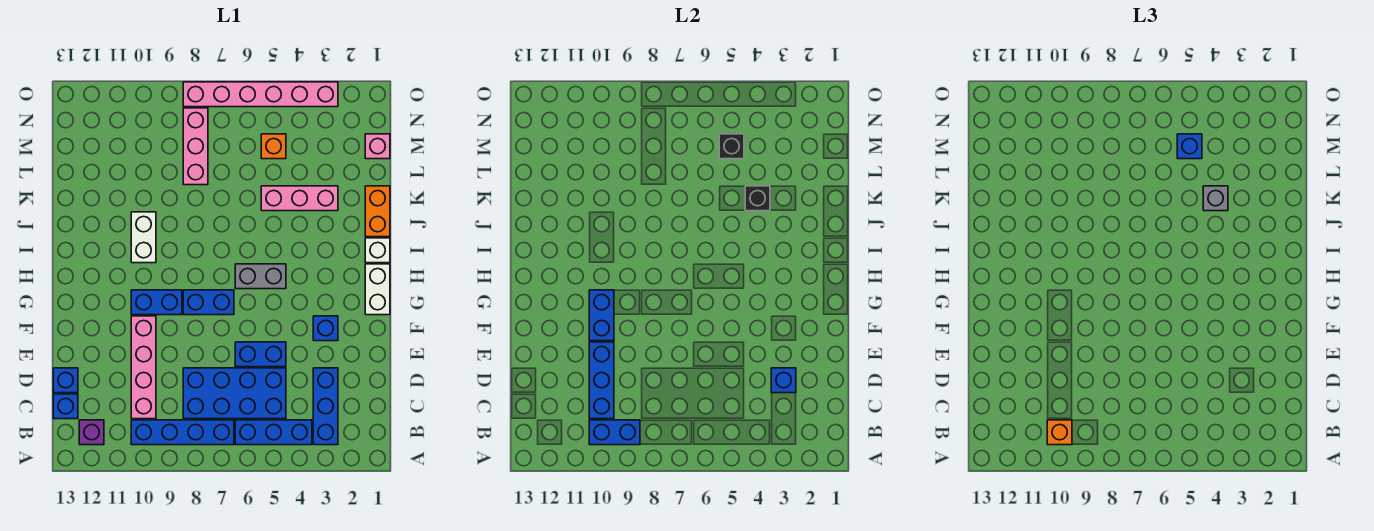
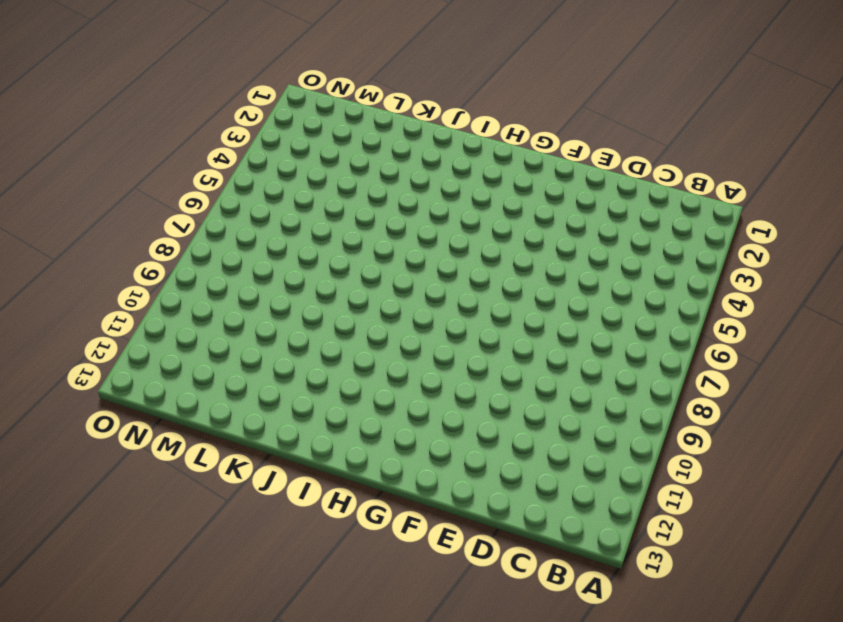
none -> blue 1x3 brick [313,368,338,445]
none -> blue 1x3 brick [235,420,312,445]
none -> blue 1x4 brick [131,420,234,445]
none -> purple 1x1 brick [79,420,104,445]

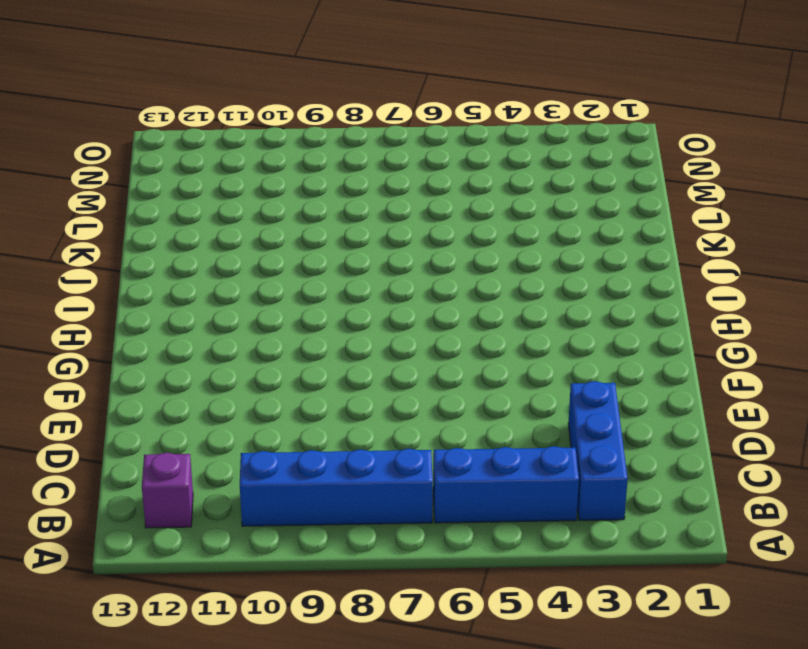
none -> blue 2x4 brick [183,368,286,419]
none -> pink 1x4 brick [131,316,156,419]
none -> blue 1x1 brick [53,394,78,419]
none -> blue 1x1 brick [53,368,78,393]

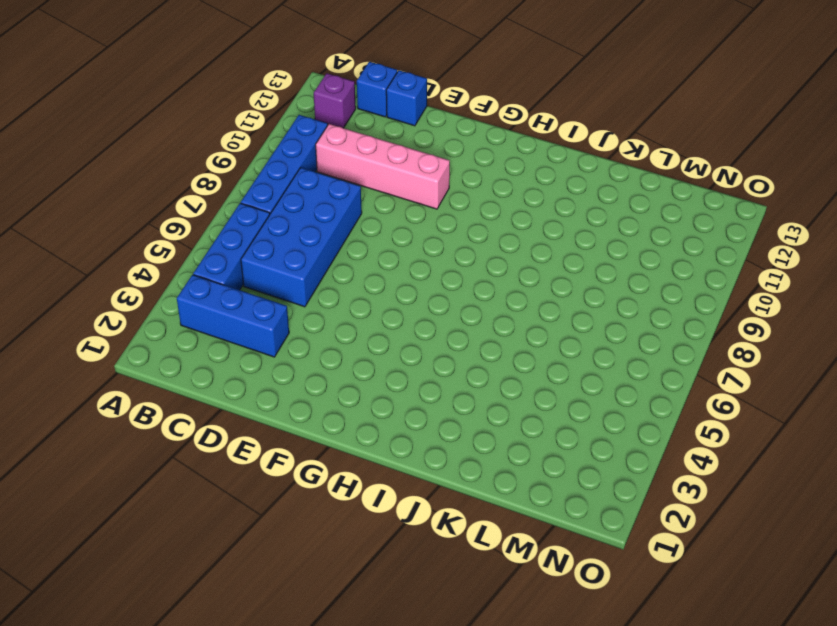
none -> blue 1x2 brick [235,342,286,367]
none -> blue 1x1 brick [313,316,338,341]
none -> white 1x2 brick [365,264,390,315]
none -> blue 1x2 brick [183,290,234,315]

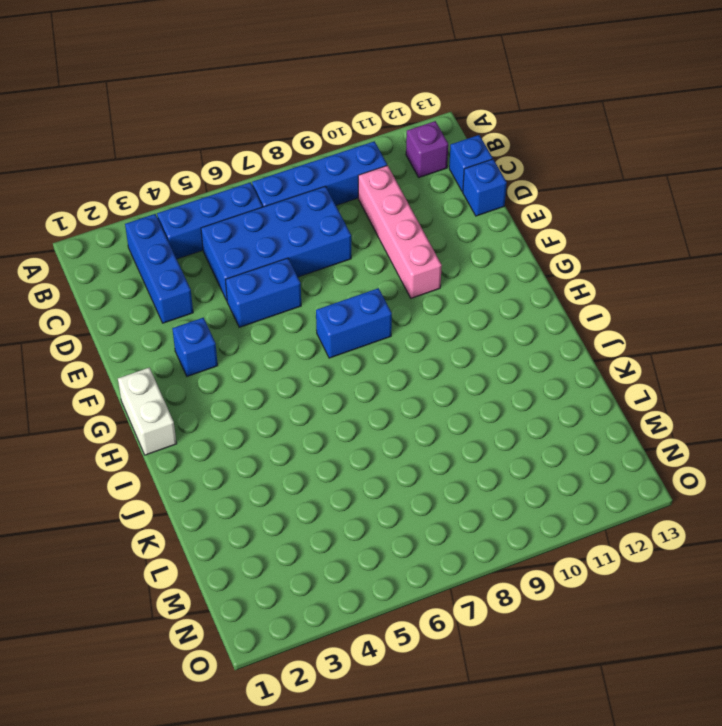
none -> blue 1x2 brick [131,290,182,315]
none -> grey 1x2 brick [235,264,286,289]
none -> white 1x1 brick [365,238,390,263]
none -> white 1x2 brick [131,212,156,263]

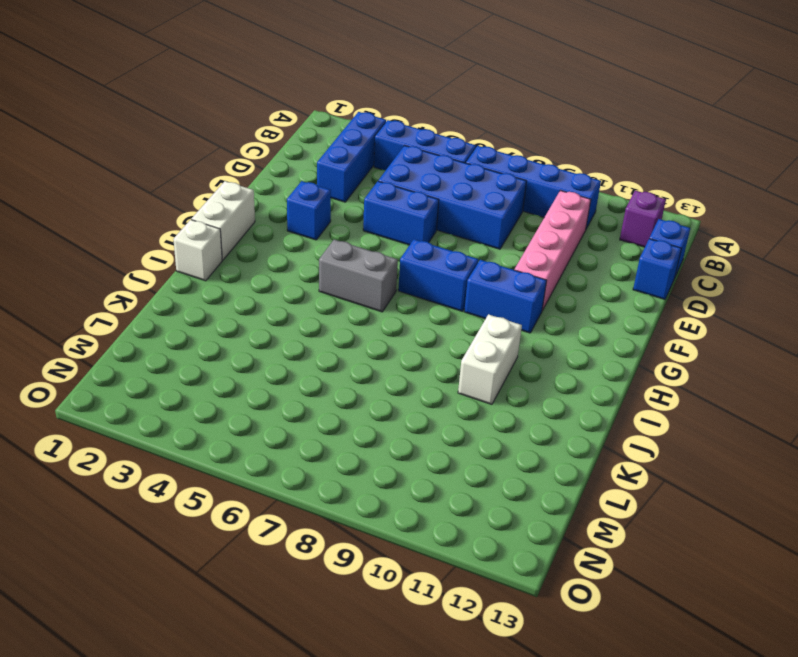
none -> orange 1x2 brick [365,186,390,237]
none -> pink 1x3 brick [261,186,338,211]
none -> pink 1x3 brick [183,108,208,185]
none -> pink 1x1 brick [365,134,390,159]

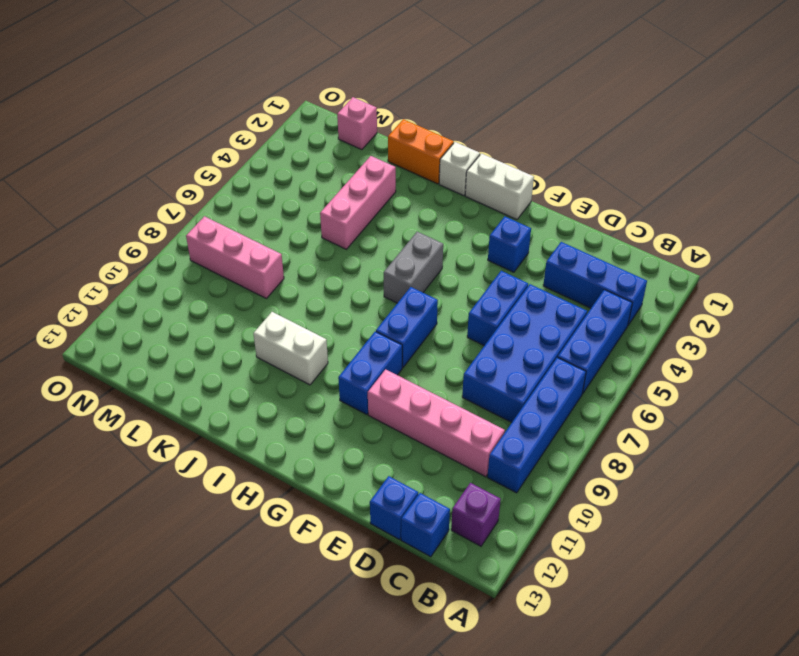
none -> orange 1x1 brick [261,134,286,159]
none -> pink 1x6 brick [183,82,338,107]
none -> blue 1x2 brick [589,420,640,445]
none -> blue 1x3 brick [589,342,614,419]

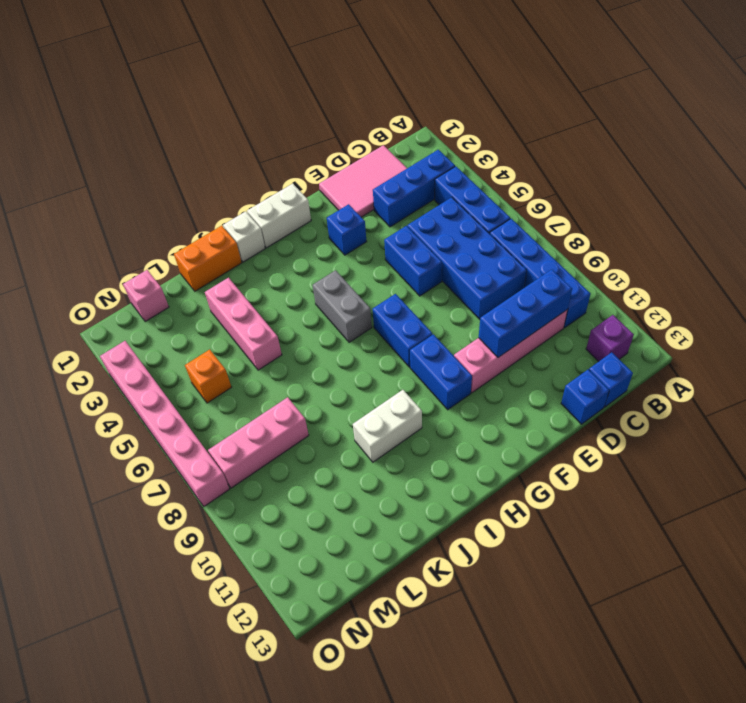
pink 2x3 tile [319,145,407,217] -> none
none -> blue 1x2 brick [589,420,640,445]
none -> blue 1x1 brick [771,368,796,393]
none -> blue 1x2 brick [589,290,614,341]
none -> black 1x1 brick [745,186,770,211]

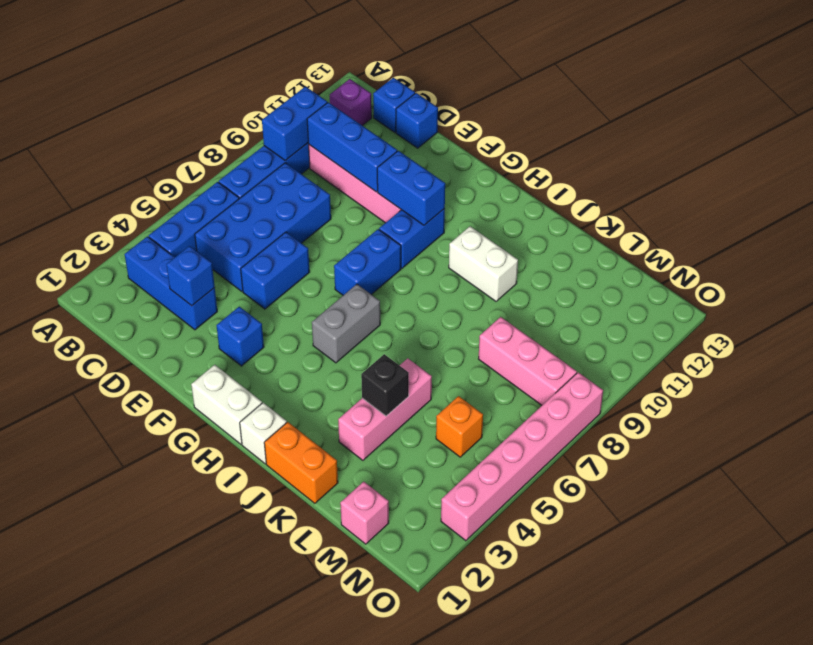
none -> black 1x1 brick [719,134,744,159]
none -> orange 1x1 brick [1047,420,1072,445]
none -> grey 1x1 brick [1203,186,1228,211]
none -> blue 1x1 brick [1177,134,1202,159]

